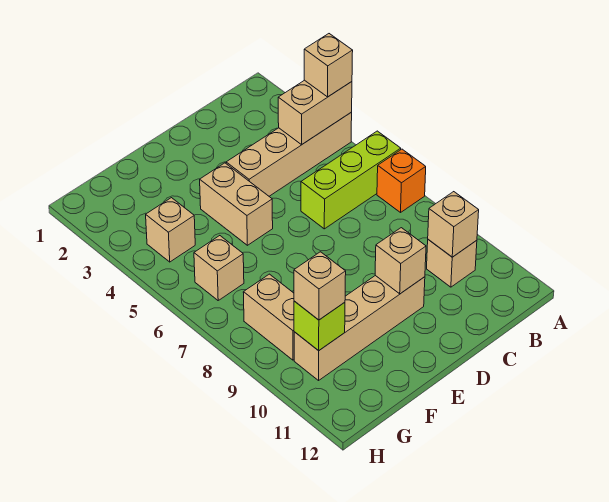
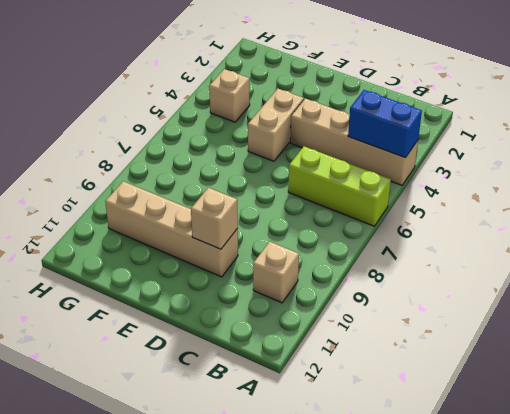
blue 1x2 brick [348,90,422,158] -> tan 1x2 brick [278,80,352,145]
none -> orange 1x1 brick [377,149,426,212]
none -> tan 1x1 brick [194,236,244,300]
none -> tan 1x2 brick [243,274,294,360]

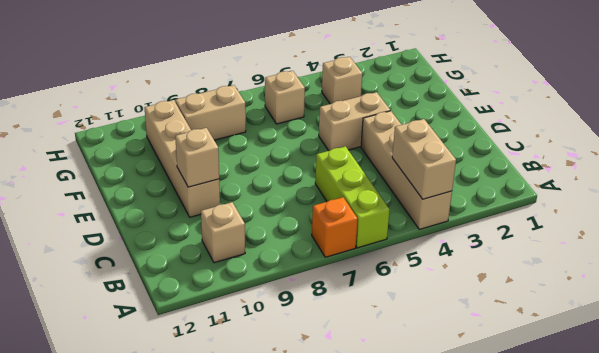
none -> tan 1x1 brick [428,192,479,257]
none -> lime 1x1 brick [294,301,345,351]
none -> tan 1x1 brick [304,34,353,97]

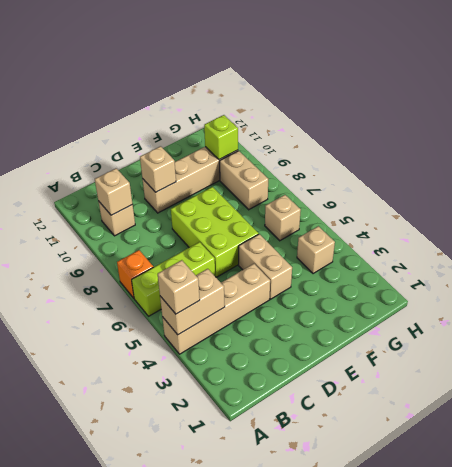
lime 2x3 brick [171,187,259,277] -> none
none -> tan 1x1 brick [294,252,346,320]

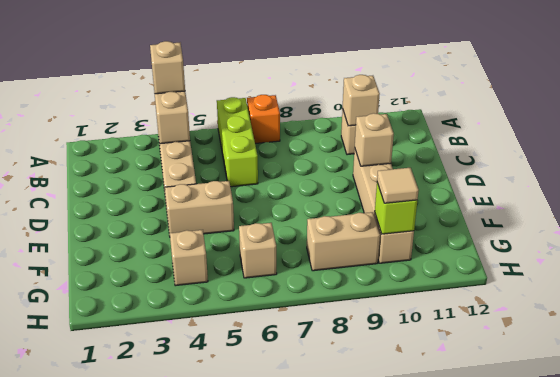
tan 1x1 tile [377,168,419,203] -> tan 1x1 brick [294,252,346,320]

